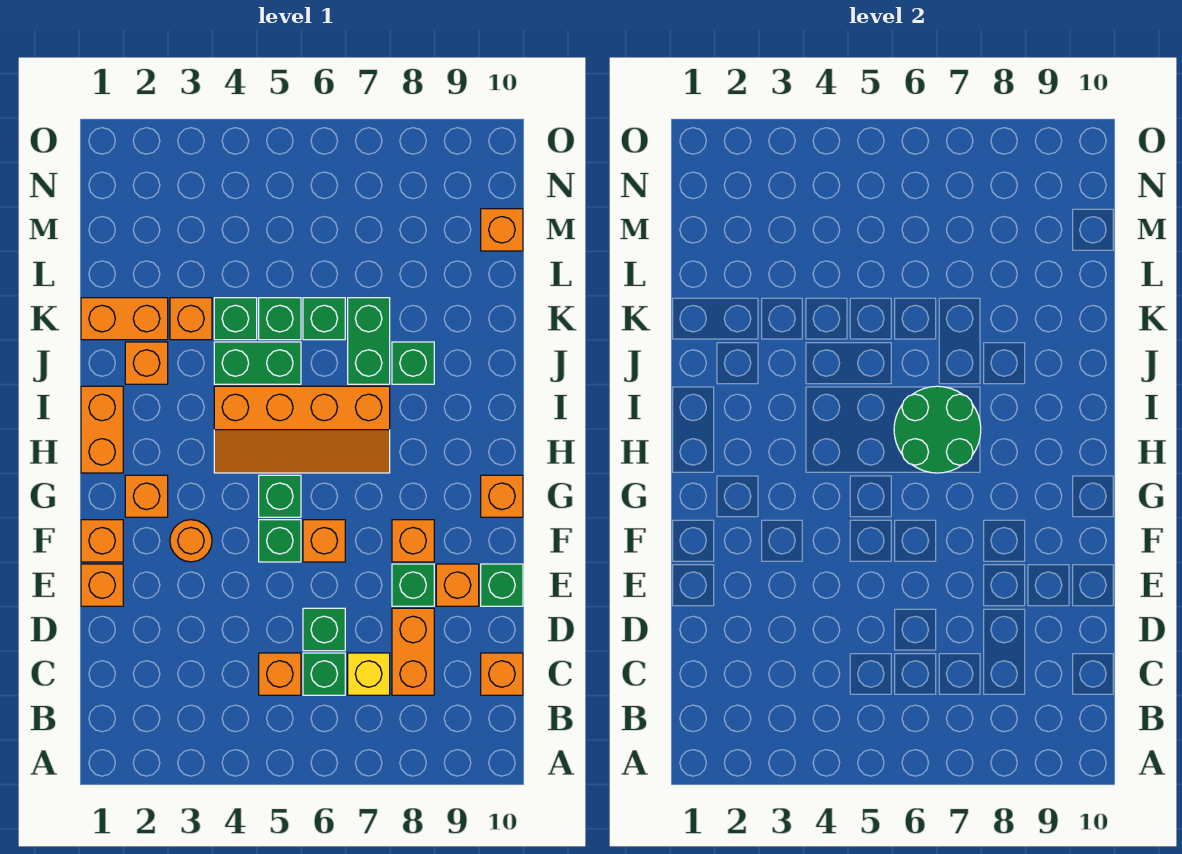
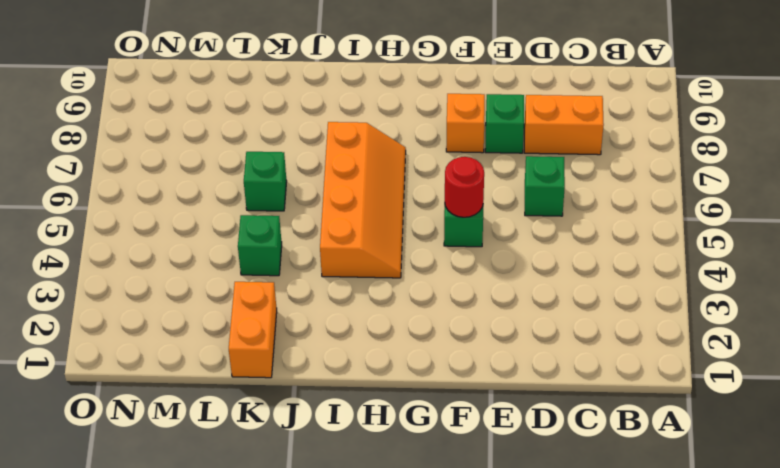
red 1x1 round brick [445,157,484,217] -> none
none -> orange 1x1 brick [259,653,301,695]
none -> green 1x1 brick [303,653,345,695]
none -> yellow 1x1 brick [348,653,390,695]
none -> orange 1x1 brick [481,653,523,695]

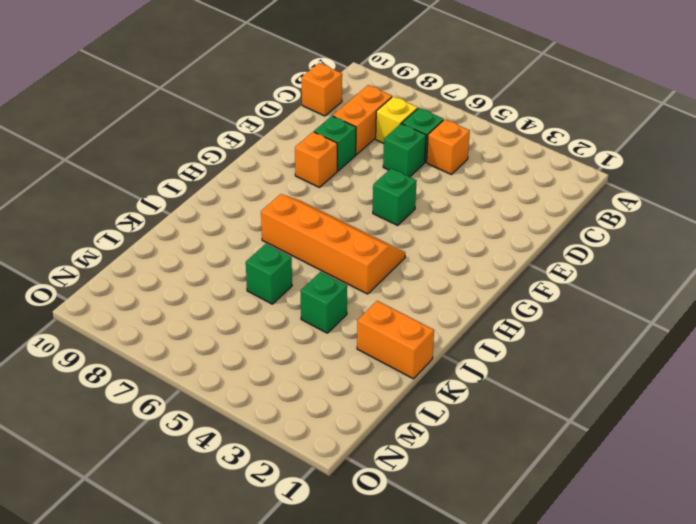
none -> orange 1x1 brick [81,564,123,606]
none -> orange 1x1 brick [436,564,479,606]
none -> green 1x1 brick [481,564,523,606]
none -> orange 1x1 brick [81,520,123,562]

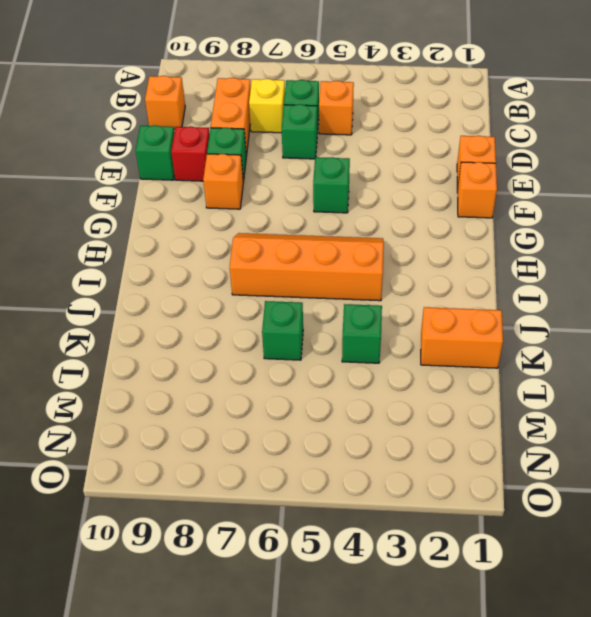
red 1x1 brick [171,126,210,181] -> orange 1x1 brick [436,564,479,606]
none -> orange 1x1 round brick [170,520,212,562]
none -> orange 1x1 brick [303,520,345,562]
none -> orange 1x1 brick [125,475,168,517]
none -> green 1x1 brick [259,475,301,517]

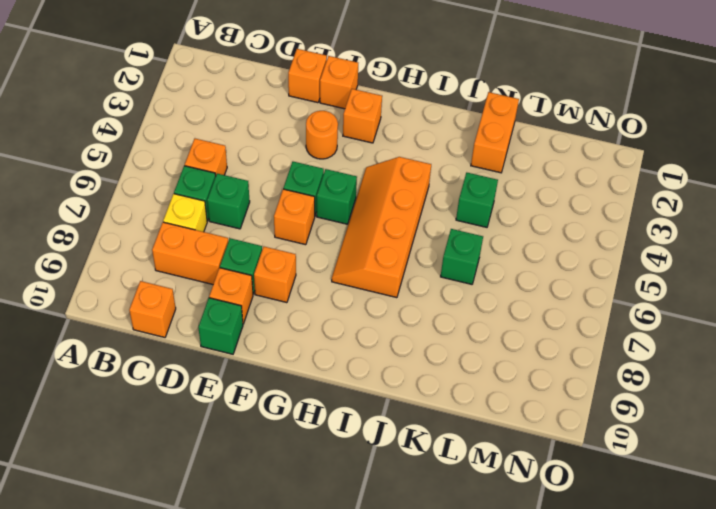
none -> orange 1x1 brick [481,475,523,517]
none -> orange 1x2 brick [81,386,123,473]
none -> orange 1x1 brick [125,342,168,384]
none -> green 1x2 brick [214,342,301,384]

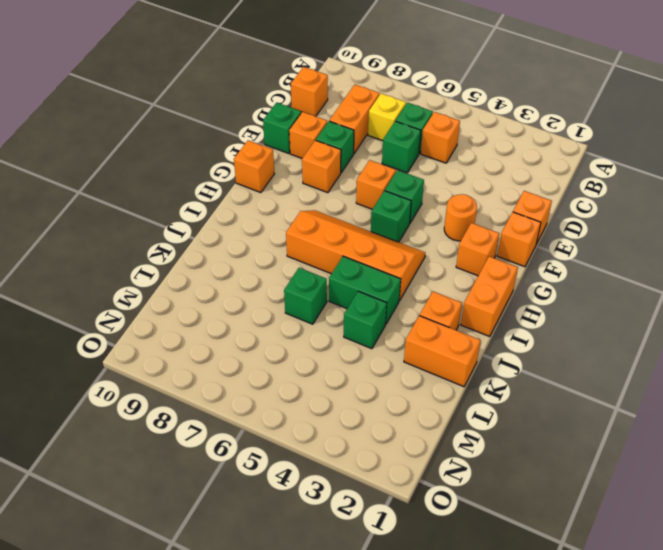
none -> green 1x2 brick [348,298,390,384]
none -> green 1x1 brick [392,342,434,384]
none -> orange 1x1 brick [170,298,212,340]
none -> green 1x1 brick [259,298,301,340]

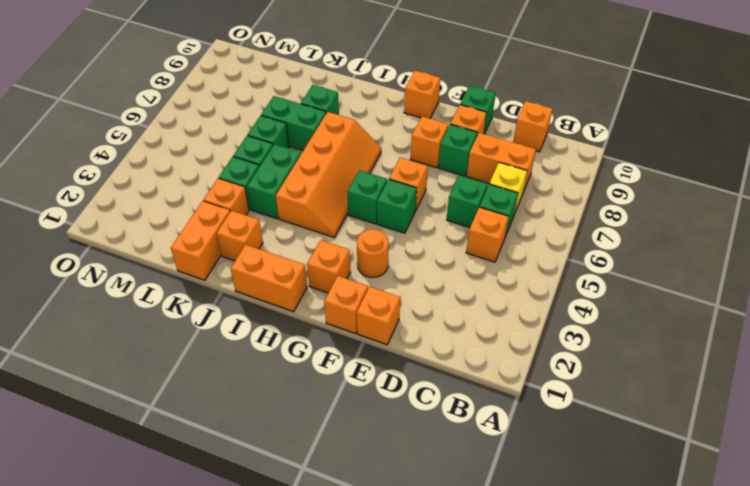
none -> orange 1x1 brick [481,209,523,251]
none -> green 2x2 round brick [894,386,981,473]

